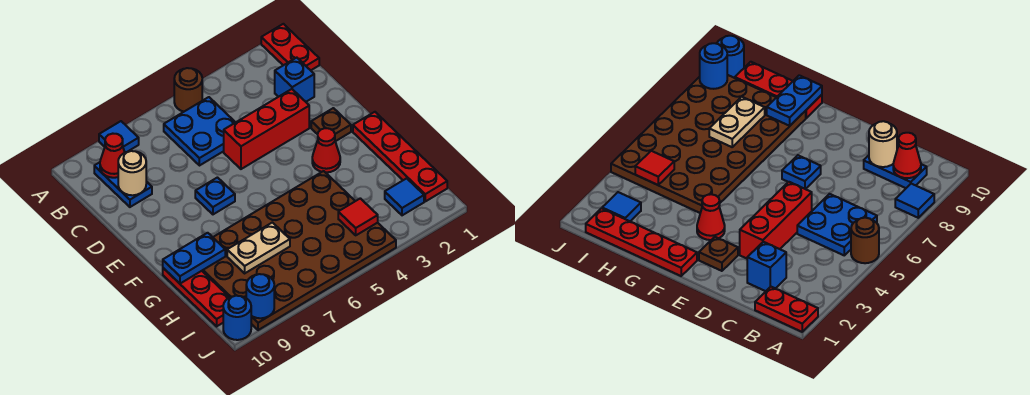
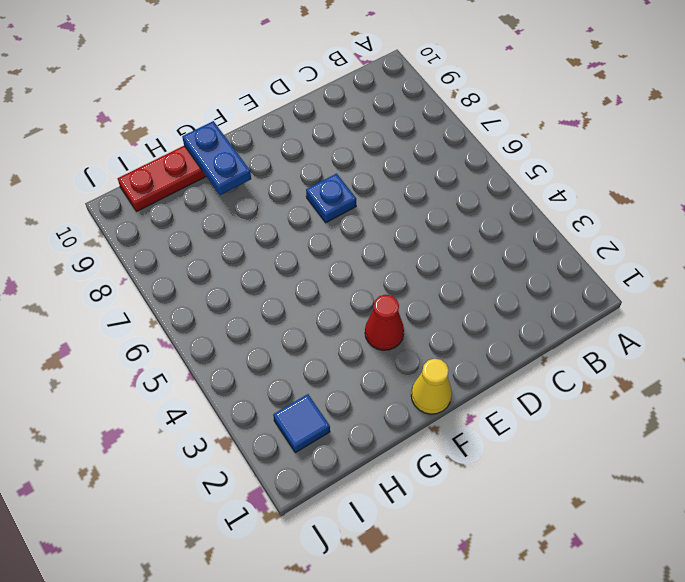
yellow 1x1 cone [411,359,452,414] -> red 1x4 plate [353,112,447,201]
none -> red 1x2 plate [261,24,319,70]
none -> brown 1x1 round brick [174,68,202,112]
none -> blue 1x1 tile [99,121,139,153]

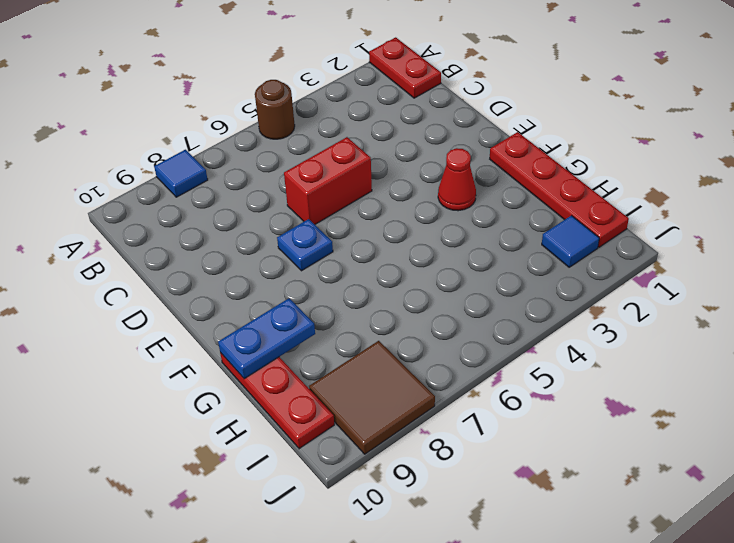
red 1x2 brick [284,137,372,224] -> red 1x3 brick [224,89,309,169]
brown 2x2 tile [309,341,435,454] -> brown 4x6 plate [202,171,396,330]
none -> blue 2x2 plate [164,97,235,166]
none -> blue 1x2 plate [94,162,152,207]
none -> blue 1x1 brick [275,58,314,102]

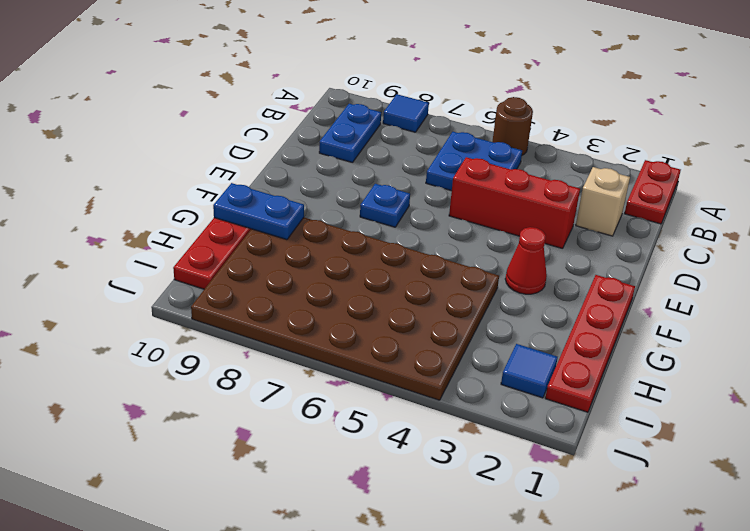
tan 1x1 brick [576,167,630,236] -> blue 1x1 brick [275,58,314,102]
none -> brown 1x1 plate [311,108,351,141]
none -> blue 1x1 round brick [223,296,251,340]
none -> red 1x1 cone [100,134,125,178]

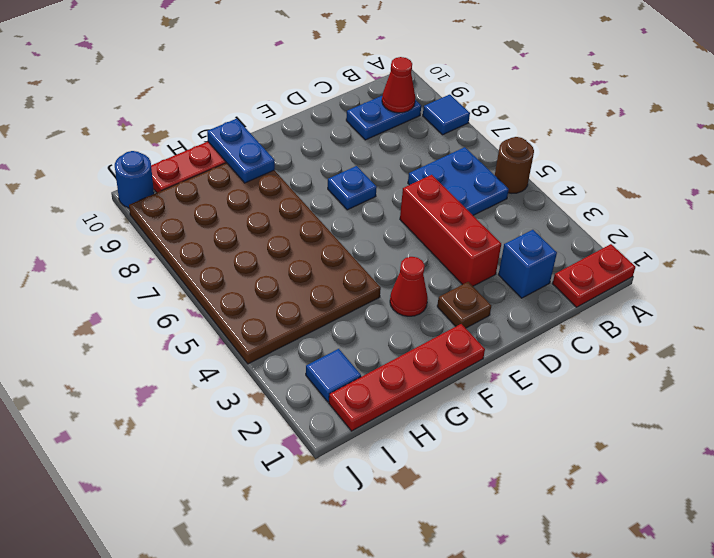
none -> tan 1x1 round brick [118,151,146,195]
none -> tan 1x2 plate [227,223,290,273]
none -> red 1x1 tile [338,198,378,235]

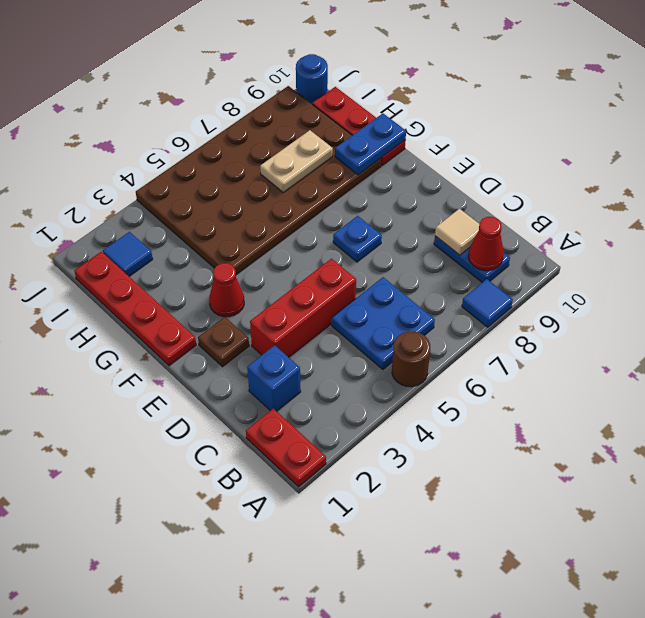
tan 1x1 tile [435,209,479,255] -> tan 1x1 round brick [118,151,146,195]
none -> red 1x1 tile [338,198,378,235]
none -> blue 1x1 round brick [246,274,274,318]

